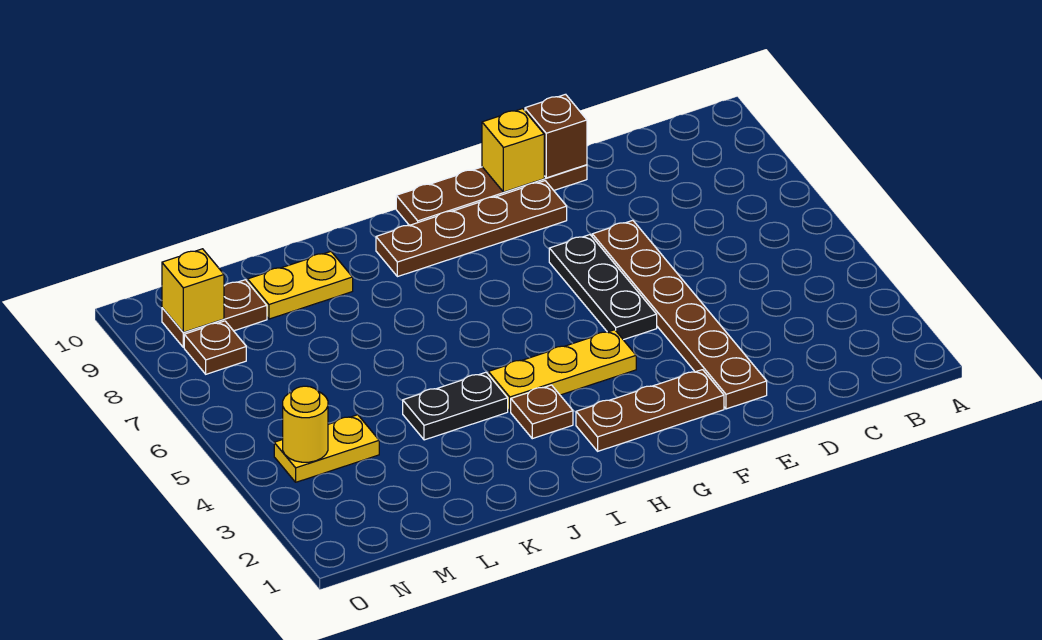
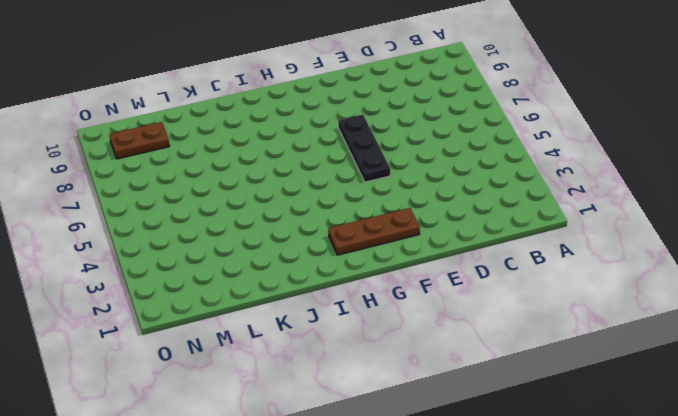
none -> brown 1x6 plate [592,220,767,409]
none -> brown 1x4 plate [396,165,587,225]
none -> brown 1x4 plate [376,181,567,277]

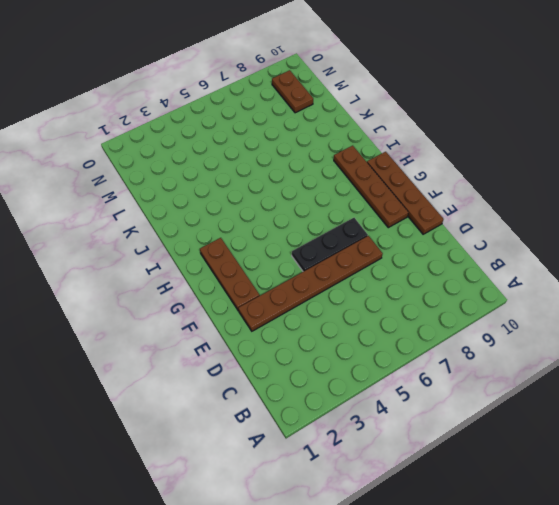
none -> yellow 1x3 plate [488,330,636,411]
none -> brown 1x1 plate [511,385,573,439]
none -> black 1x2 plate [403,372,508,440]

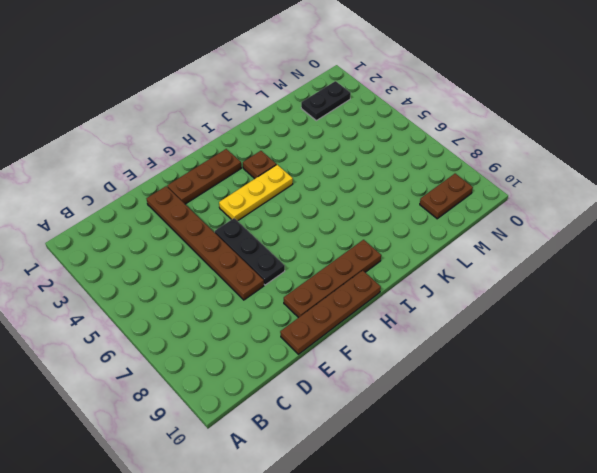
black 1x2 plate [301,81,351,121] -> black 1x2 plate moved to [403,372,508,440]
none -> yellow 1x2 plate [248,252,353,319]
none -> yellow 1x2 plate [274,415,379,482]
none -> brown 1x1 plate [184,321,246,374]

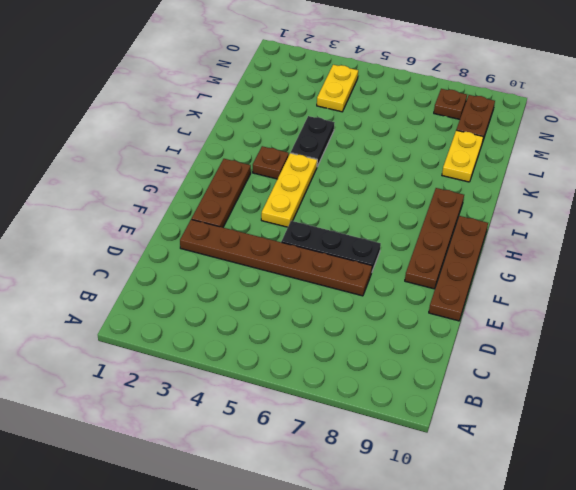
none -> brown 1x1 brick [525,94,587,178]
none -> yellow 1x1 brick [482,109,544,192]
none -> yellow 1x1 round brick [283,386,328,462]

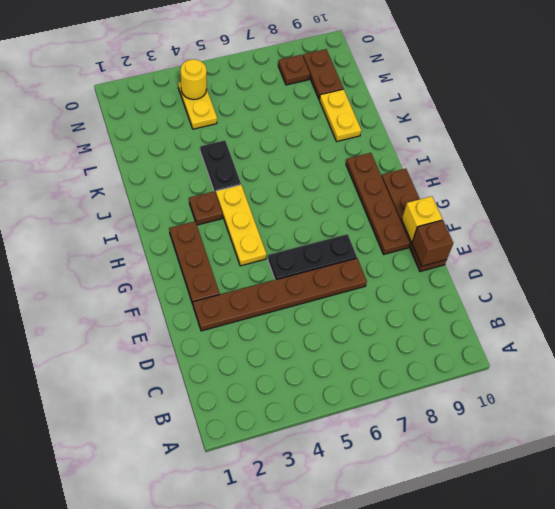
none -> yellow 1x1 brick [162,249,224,332]

